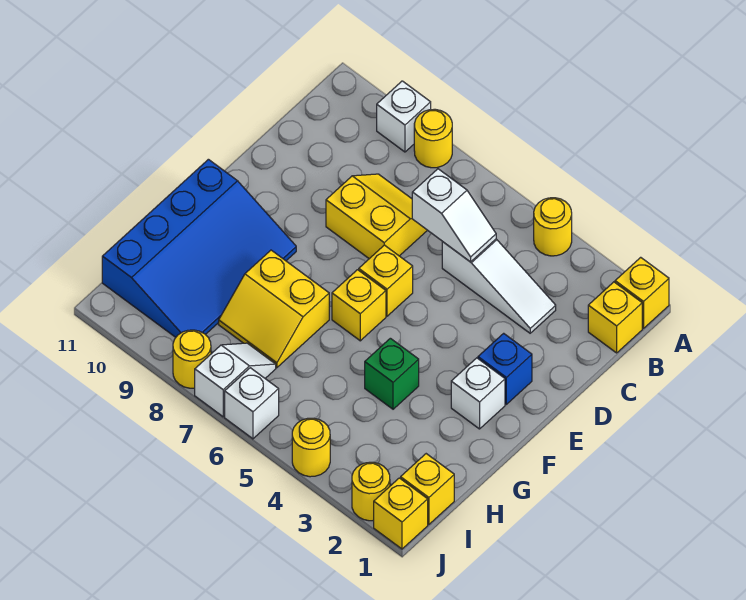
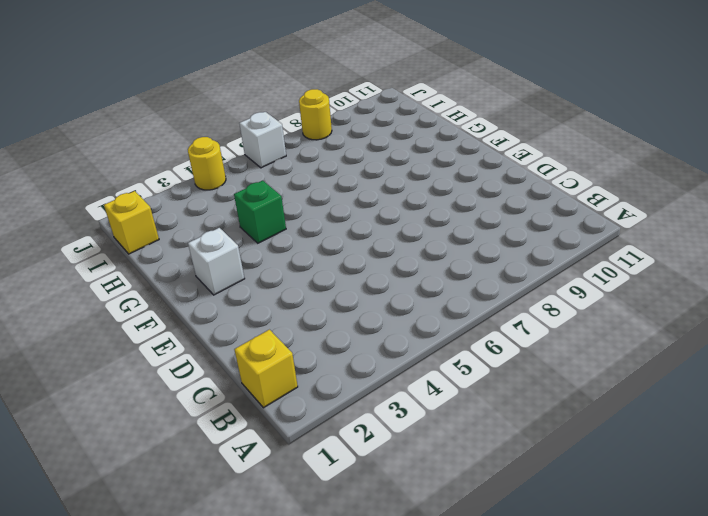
none -> yellow 1x1 brick [615,257,669,328]
none -> yellow 1x1 round brick [534,198,572,256]
none -> yellow 1x1 round brick [414,109,452,168]

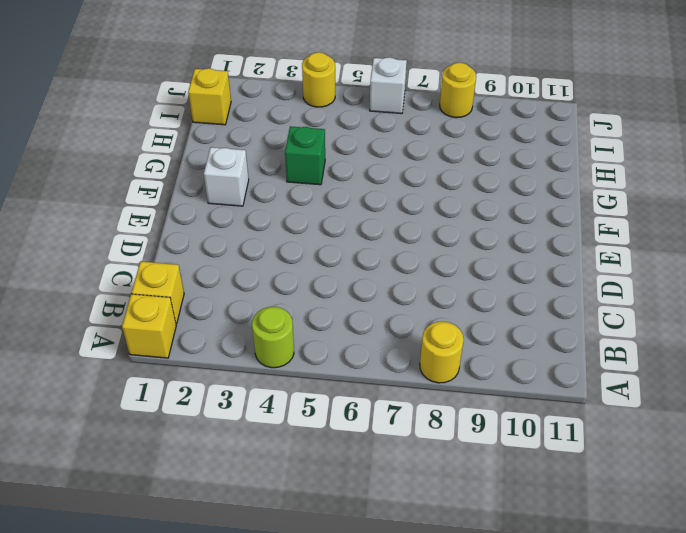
lime 1x1 round brick [252,307,294,368] -> yellow 1x1 round brick [534,198,572,256]
none -> white 1x1 brick [377,81,431,152]
none -> white 1x3 slope [442,239,556,333]
none -> yellow 2x2 slope [326,174,427,259]

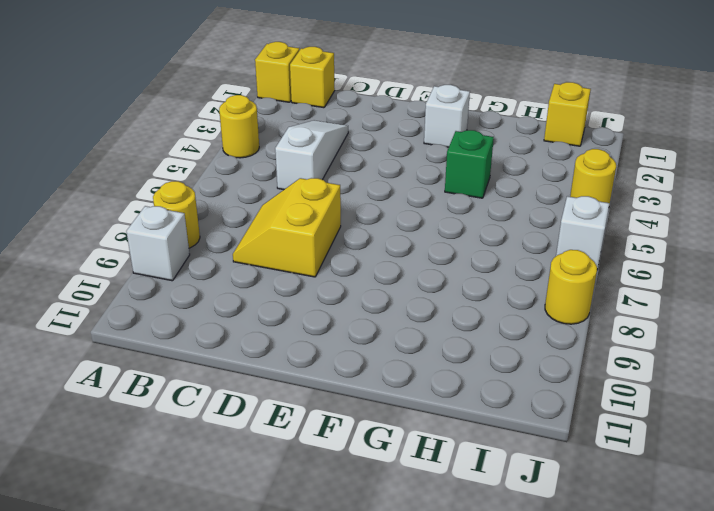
none -> blue 1x1 brick [478,333,532,404]
none -> yellow 1x1 brick [359,245,413,316]
none -> yellow 1x1 brick [332,270,386,341]

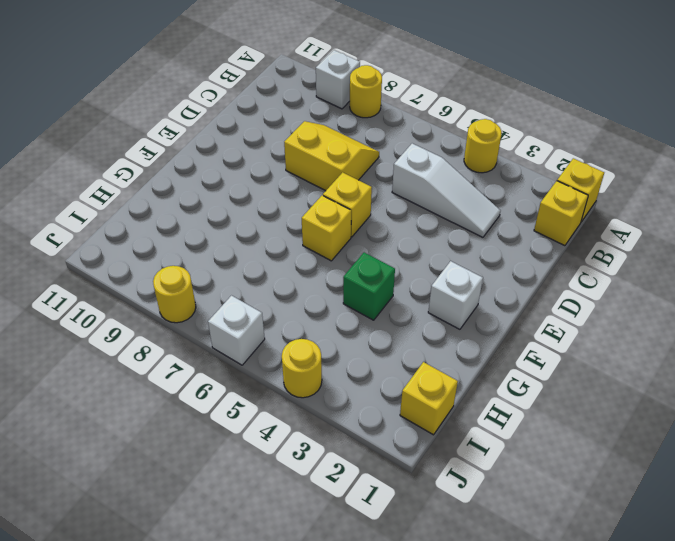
none -> blue 1x1 brick [478,333,532,404]
none -> blue 3x4 slope [102,159,296,337]
none -> yellow 2x2 slope [219,250,329,368]

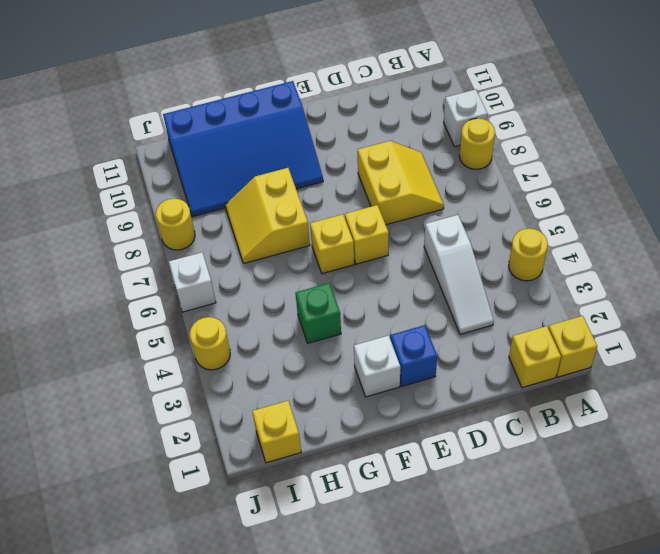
none -> white 1x2 slope [195,343,276,417]
none -> yellow 1x1 brick [374,478,428,549]
none -> yellow 1x1 round brick [352,462,390,521]

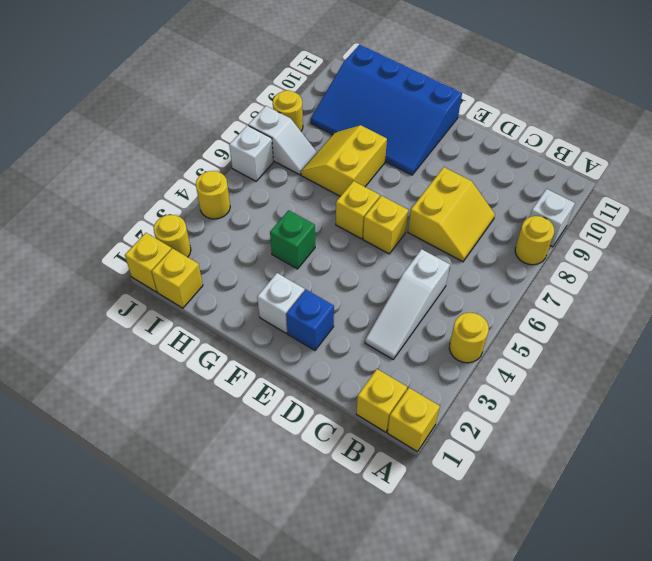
none -> white 1x2 slope [412,169,496,262]

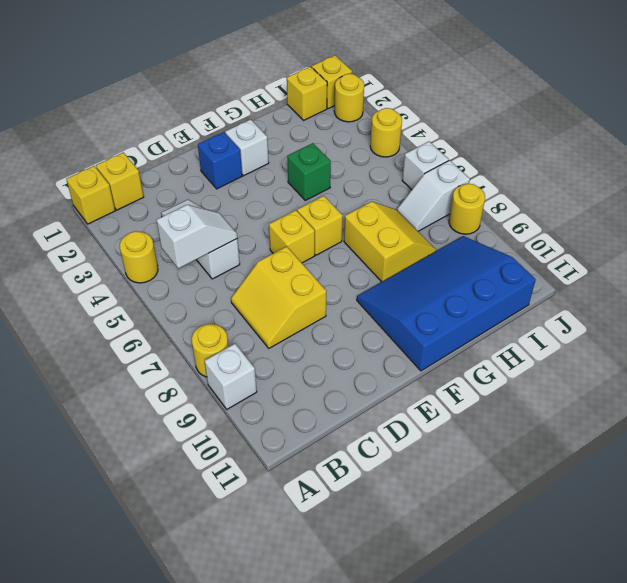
white 1x2 slope [157,205,237,269] -> white 1x2 slope turned to [412,169,496,262]

